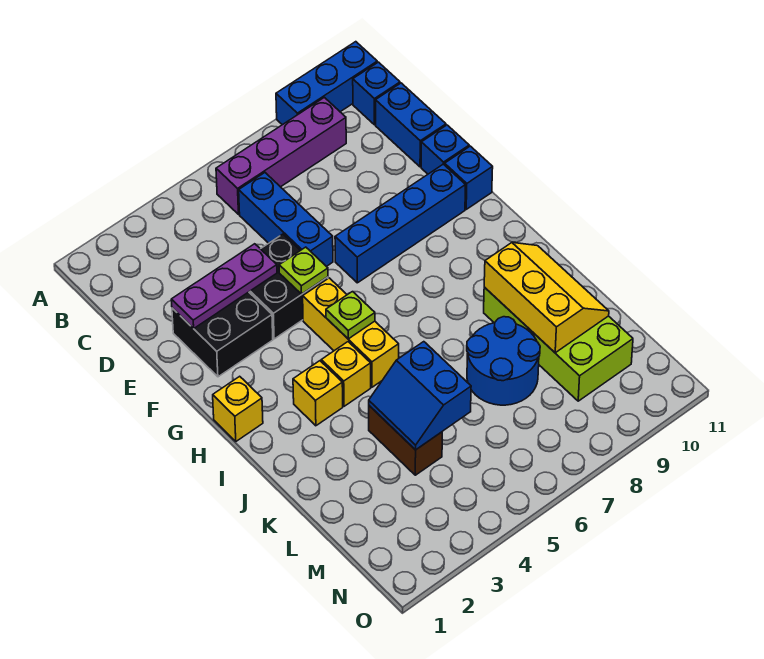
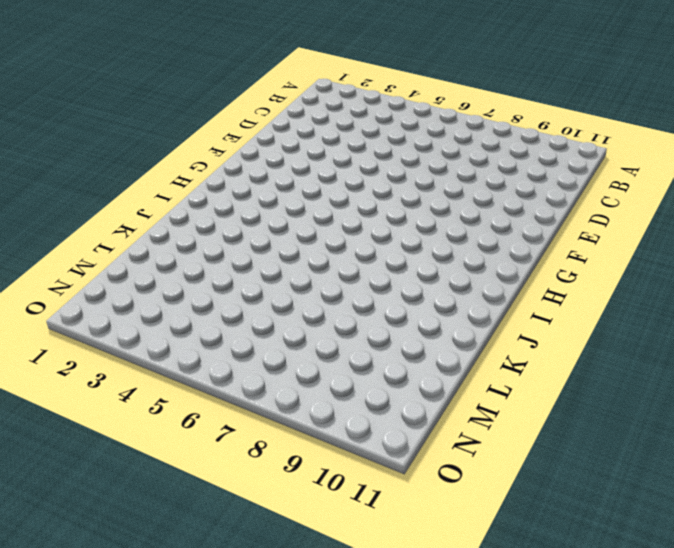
none -> blue 1x3 brick [276,42,377,125]
none -> purple 1x4 brick [216,98,346,214]
none -> blue 1x1 brick [353,62,400,125]

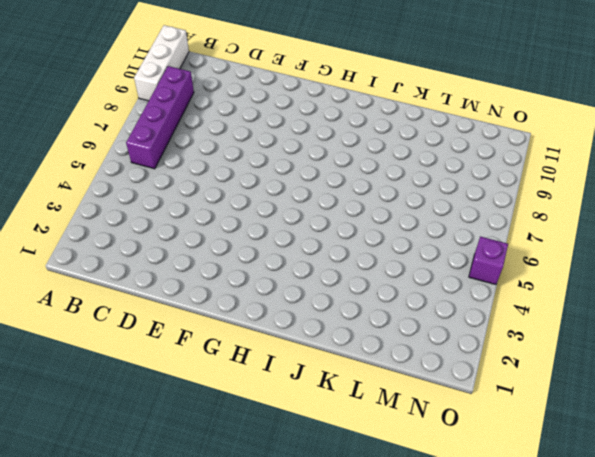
white 1x3 brick [134,25,189,101] -> blue 1x3 brick [276,42,377,125]
purple 1x1 brick [469,237,508,285] -> none
none -> blue 1x1 brick [353,62,400,125]
none -> blue 1x3 brick [239,173,333,267]
none -> blue 1x2 brick [376,83,446,167]

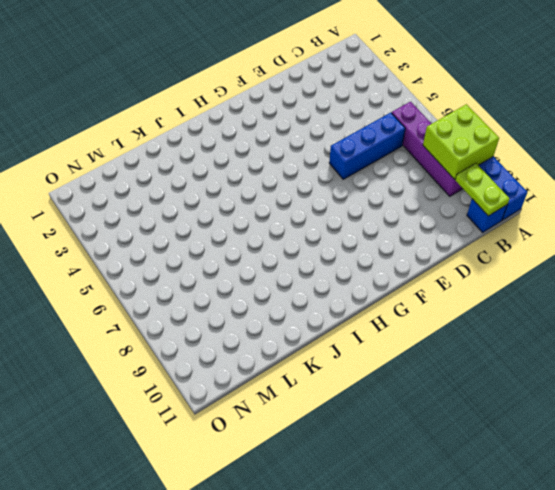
lime 2x2 brick [423,104,499,179] -> none
lime 1x2 plate [455,163,509,216] -> none
none -> blue 1x2 brick [376,83,446,167]
none -> black 2x2 brick [172,292,273,377]
none -> black 2x2 brick [249,234,328,339]

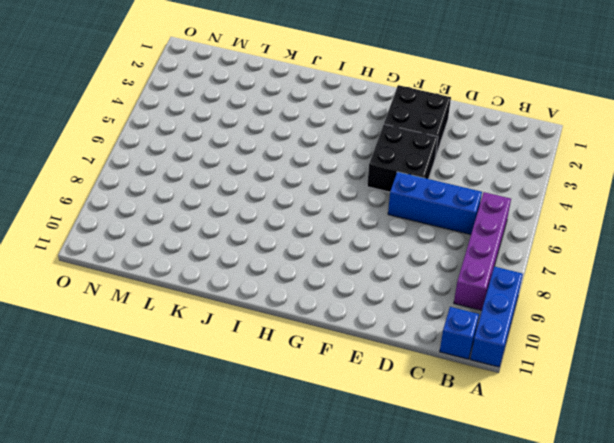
none -> blue 1x2 brick [376,83,446,167]
none -> blue 1x1 brick [421,125,469,174]
none -> blue 1x4 brick [335,164,466,283]

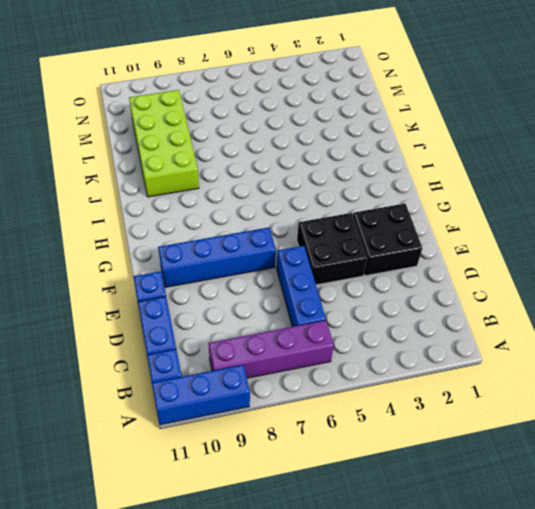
none -> blue 1x1 brick [445,146,493,209]
none -> yellow 1x3 brick [303,278,399,387]
none -> yellow 1x1 brick [213,376,263,441]

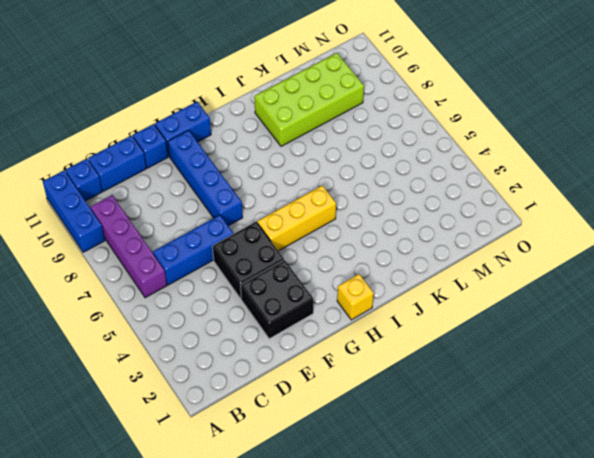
blue 1x2 brick [155,102,211,157] -> blue 1x1 brick [445,146,493,209]
none -> yellow 1x1 brick [293,361,343,426]
none -> yellow 1x1 brick [321,342,371,406]
none -> brown 1x2 brick [369,406,442,475]

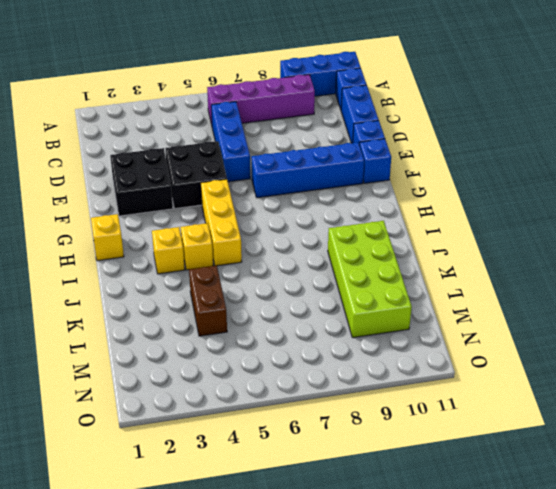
none -> blue 2x2 round brick [467,317,540,405]
none -> purple 1x3 plate [171,244,277,329]
none -> lime 1x1 plate [279,247,328,294]

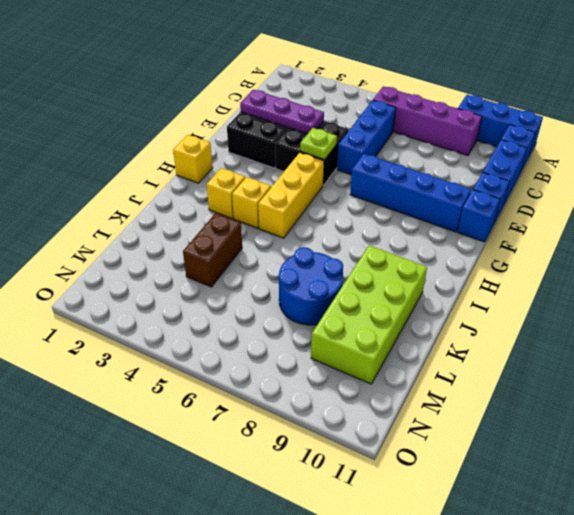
none -> lime 1x1 plate [326,292,375,339]
none -> yellow 2x3 slope [484,242,609,353]
none -> blue 2x2 slope [369,342,471,450]

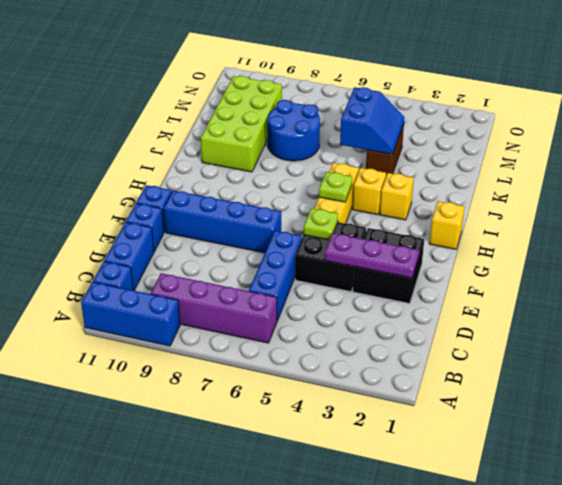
none -> yellow 2x3 slope [484,242,609,353]

